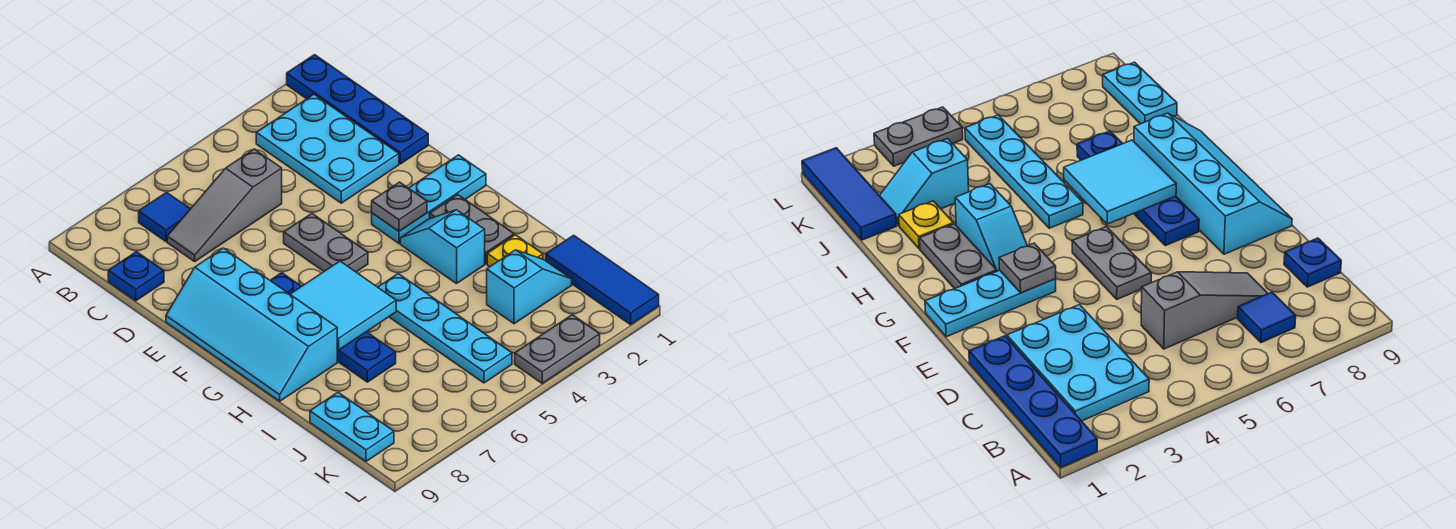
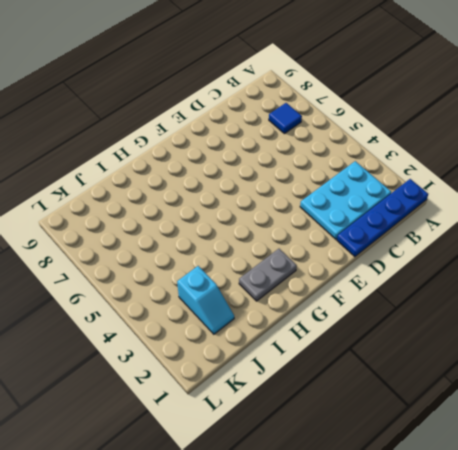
none -> grey 1x3 slope [167,149,282,261]
none -> blue 1x1 plate [108,252,164,301]
none -> grey 1x2 plate [284,214,368,272]

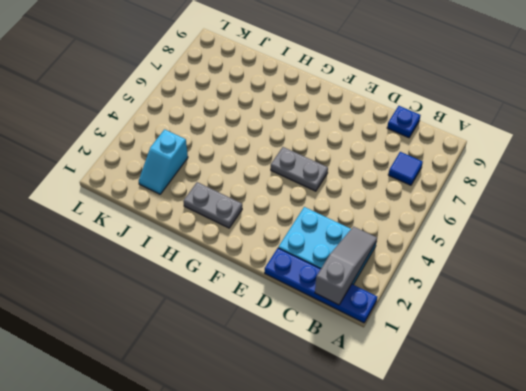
grey 1x3 slope [315,227,377,305] -> grey 1x3 slope moved to [167,149,282,261]
none -> cyan 2x4 slope [166,248,337,401]
none -> cyan 1x3 plate [372,155,486,243]
none -> blue 1x4 plate [270,273,396,382]

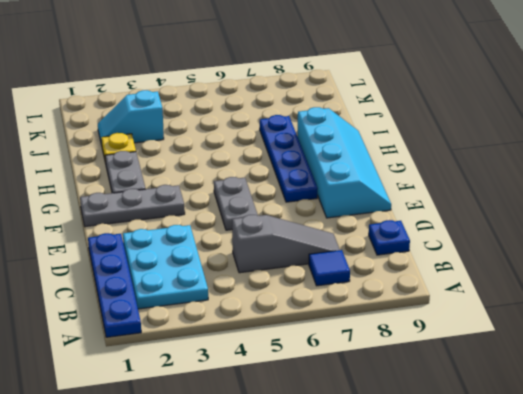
grey 1x3 plate [80,185,185,227] -> cyan 1x3 plate [372,155,486,243]
none -> cyan 1x2 slope [400,210,485,284]
none -> cyan 1x4 plate [378,274,512,383]
none -> blue 1x3 tile [546,235,659,325]

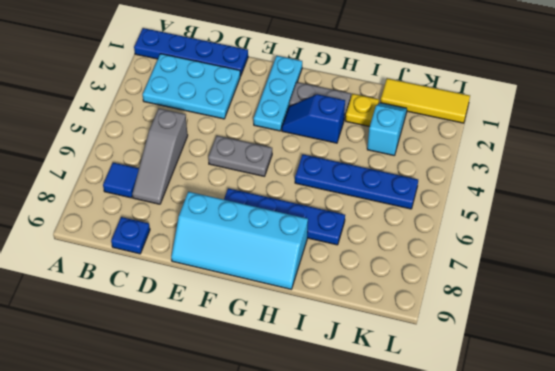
blue 1x2 slope [282,94,345,143] -> cyan 1x2 slope [400,210,485,284]
blue 1x4 plate [295,154,418,209] -> cyan 1x4 plate [378,274,512,383]
yellow 1x3 tile [380,78,470,123] -> blue 1x3 tile [546,235,659,325]
none -> cyan 1x2 plate [310,392,394,461]
none -> grey 1x2 plate [515,315,600,383]
none -> grey 1x1 plate [372,182,427,231]

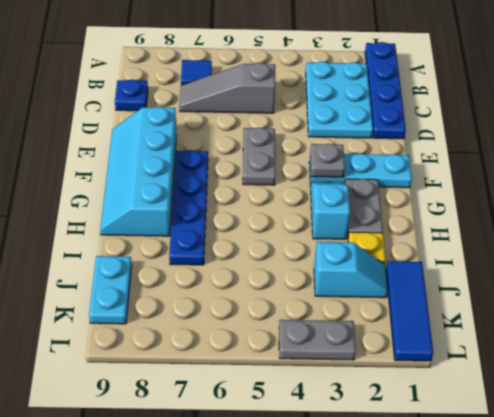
none -> cyan 1x4 plate [378,274,512,383]
none -> cyan 2x2 tile [290,261,396,350]

